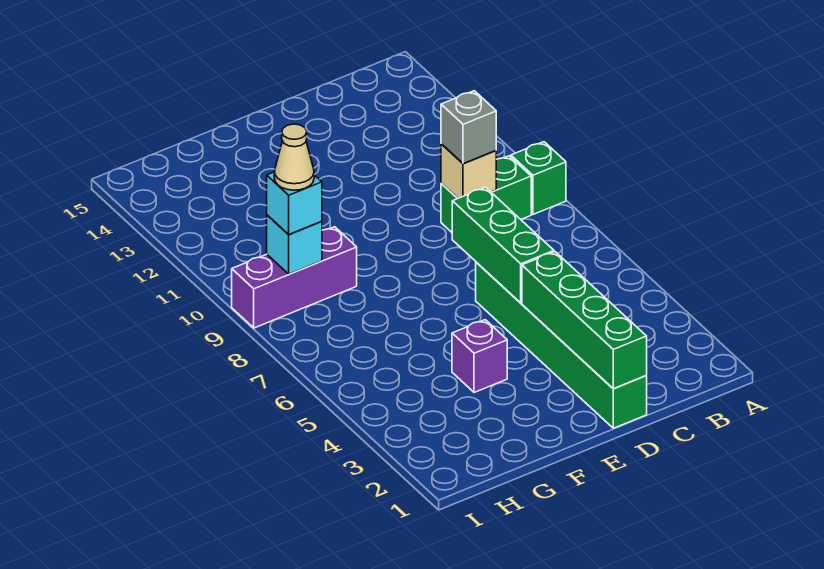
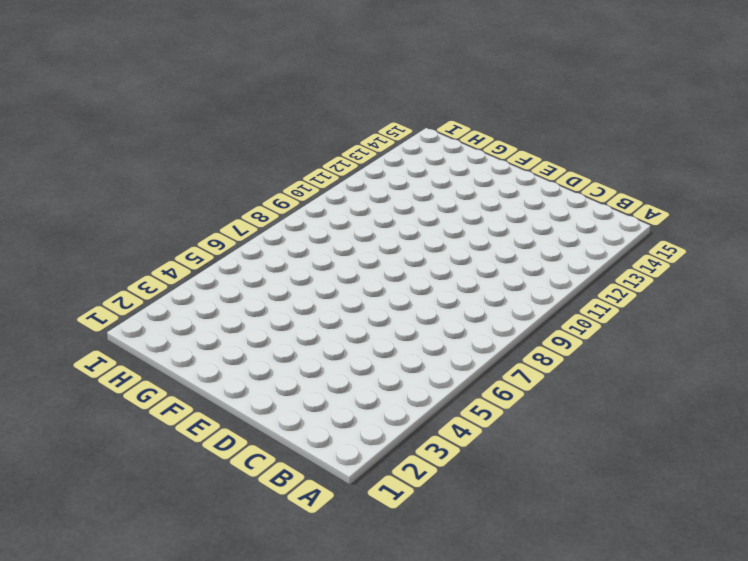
none -> green 1x1 brick [511,142,566,214]
none -> green 1x2 brick [441,156,531,232]
none -> green 1x6 brick [476,262,647,428]

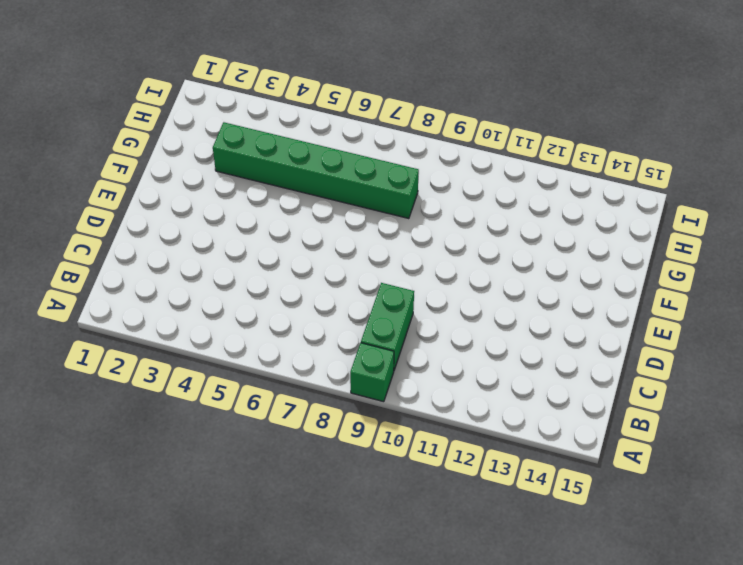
green 1x6 brick [213,122,419,219] -> green 1x6 brick moved to [476,262,647,428]
none -> purple 1x1 brick [452,320,507,393]
none -> purple 1x3 brick [232,227,357,328]
none -> tan 1x1 brick [441,144,496,199]

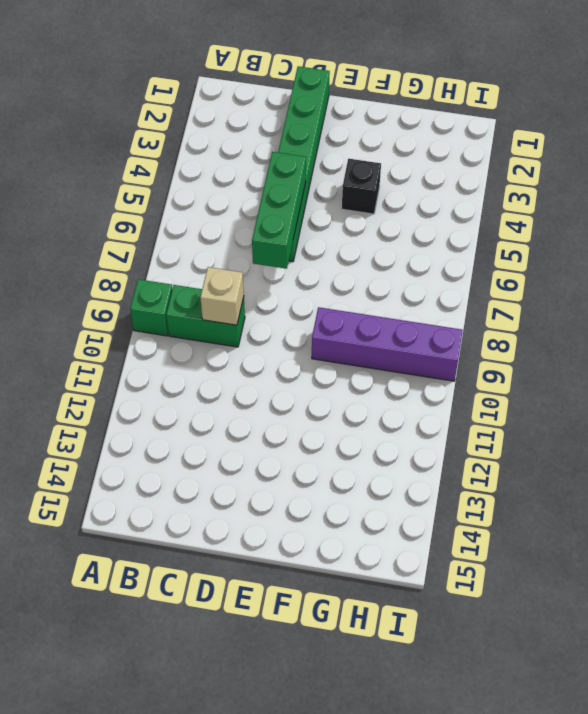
black 1x1 brick [342,159,381,214] -> purple 1x1 brick [452,320,507,393]
purple 1x4 brick [312,307,463,381] -> purple 1x3 brick [232,227,357,328]
none -> green 1x4 brick [522,252,647,389]
none -> cyan 1x1 brick [267,215,322,274]
none -> grey 1x1 brick [441,91,496,164]

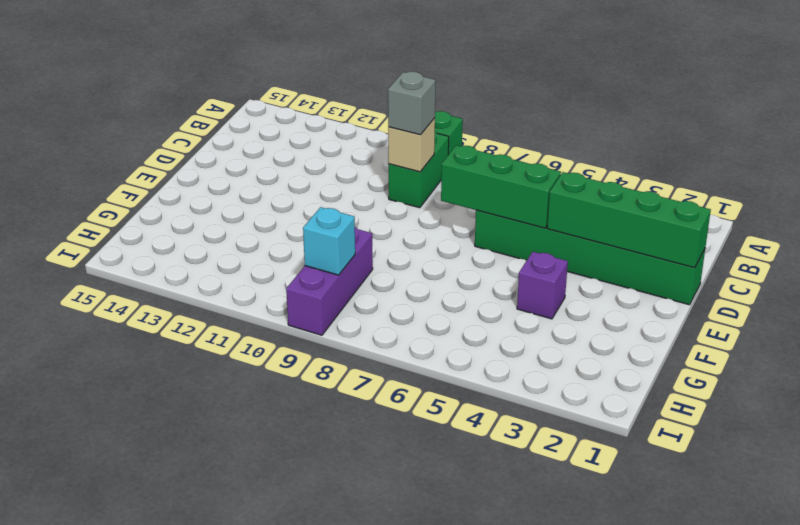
none -> cyan 1x1 brick [267,172,322,235]
none -> tan 1x1 cone [274,124,314,190]

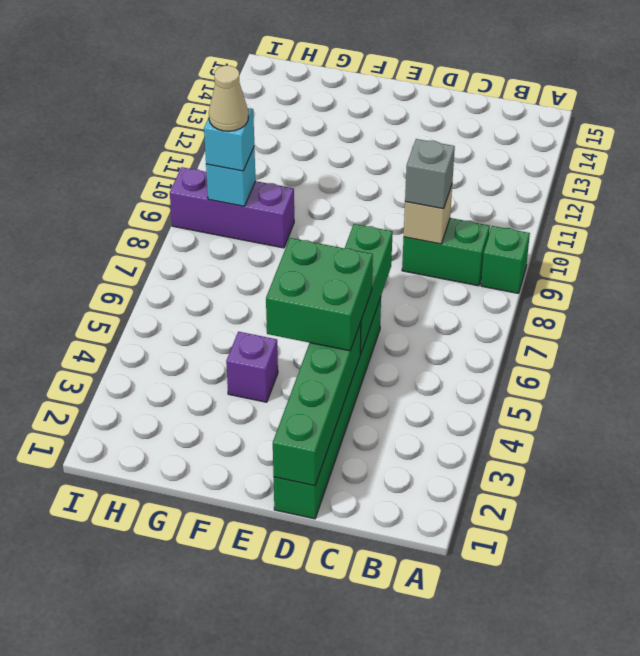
green 2x2 brick [266,238,373,351] -> none

